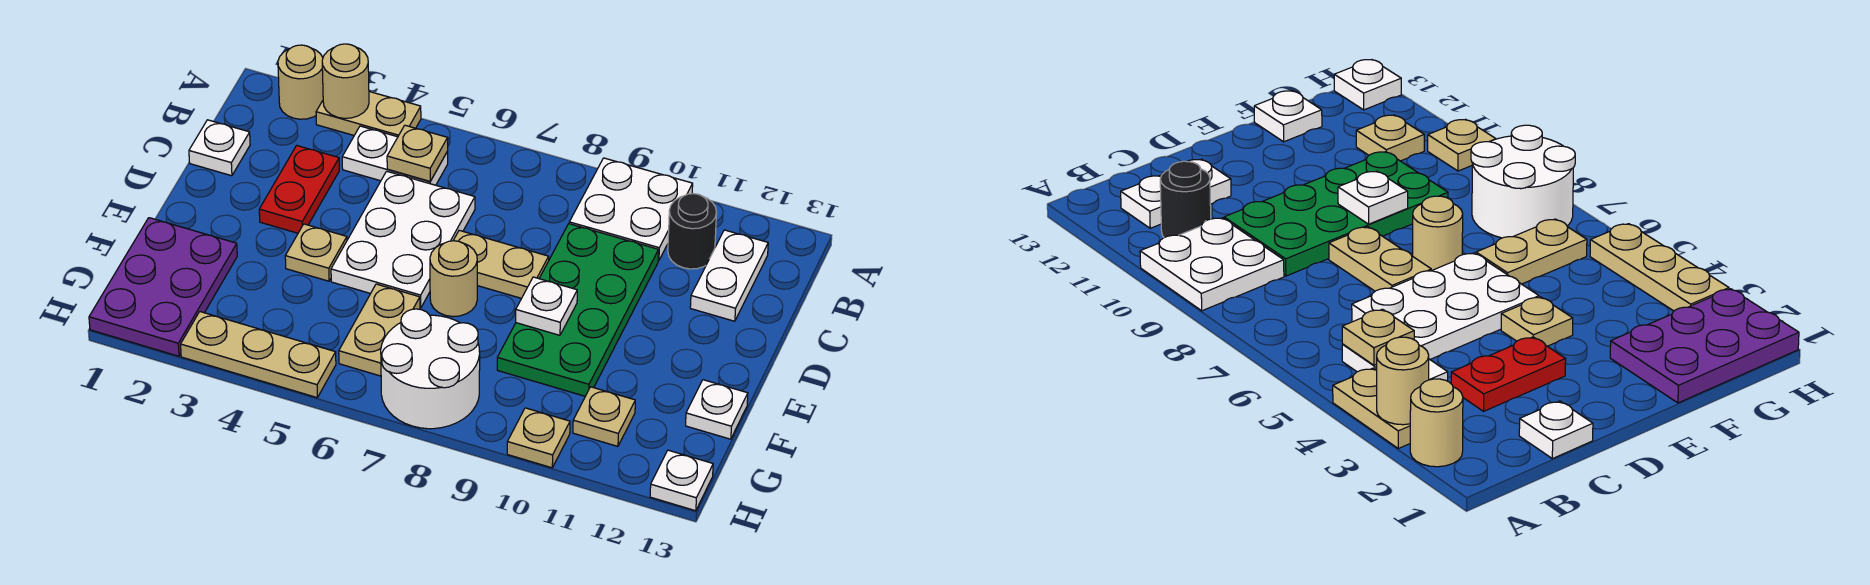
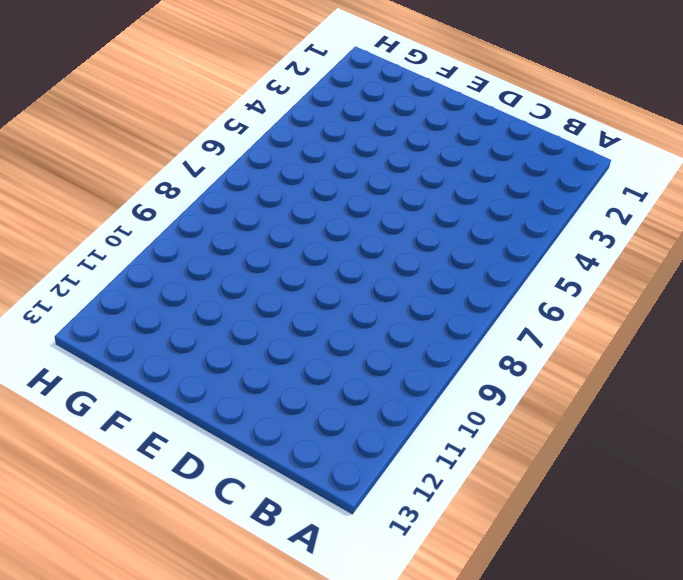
none -> tan 1x1 round brick [278,45,323,119]
none -> tan 1x2 plate [316,92,421,137]
none -> white 2x2 plate [569,158,693,261]

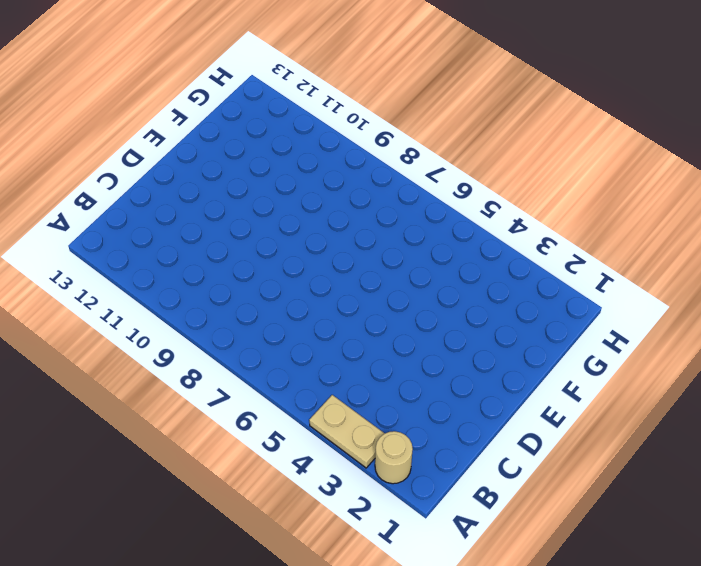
none -> white 2x2 plate [569,158,693,261]
none -> white 1x2 plate [342,126,448,185]
none -> black 1x1 round brick [668,194,717,269]

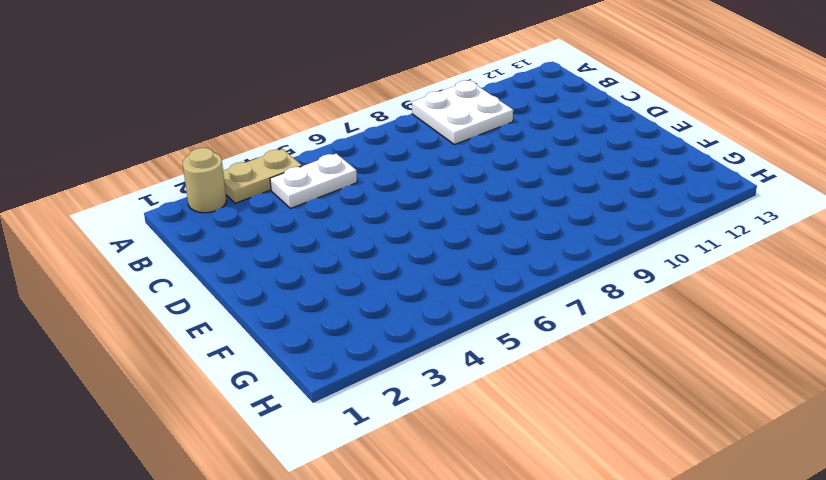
none -> black 1x1 round brick [668,194,717,269]
none -> white 1x2 plate [690,230,768,321]
none -> white 1x1 plate [189,120,250,176]

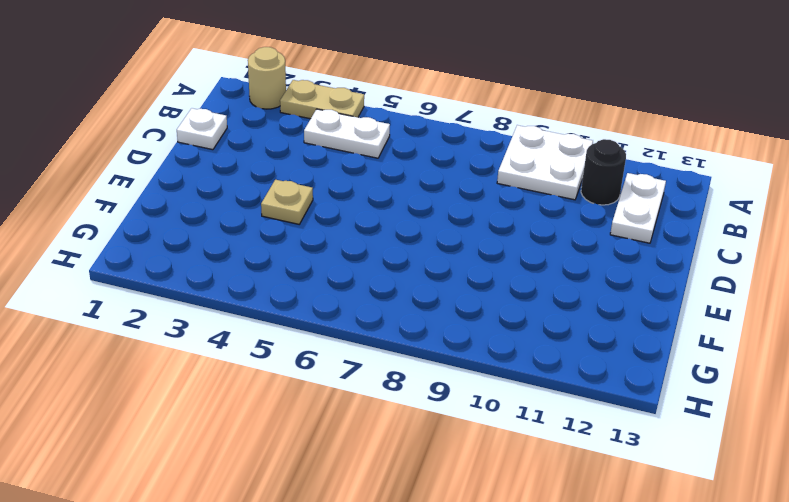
none -> red 1x2 plate [259,146,339,233]
none -> white 2x3 plate [331,171,475,308]
none -> green 2x4 plate [497,224,659,396]

